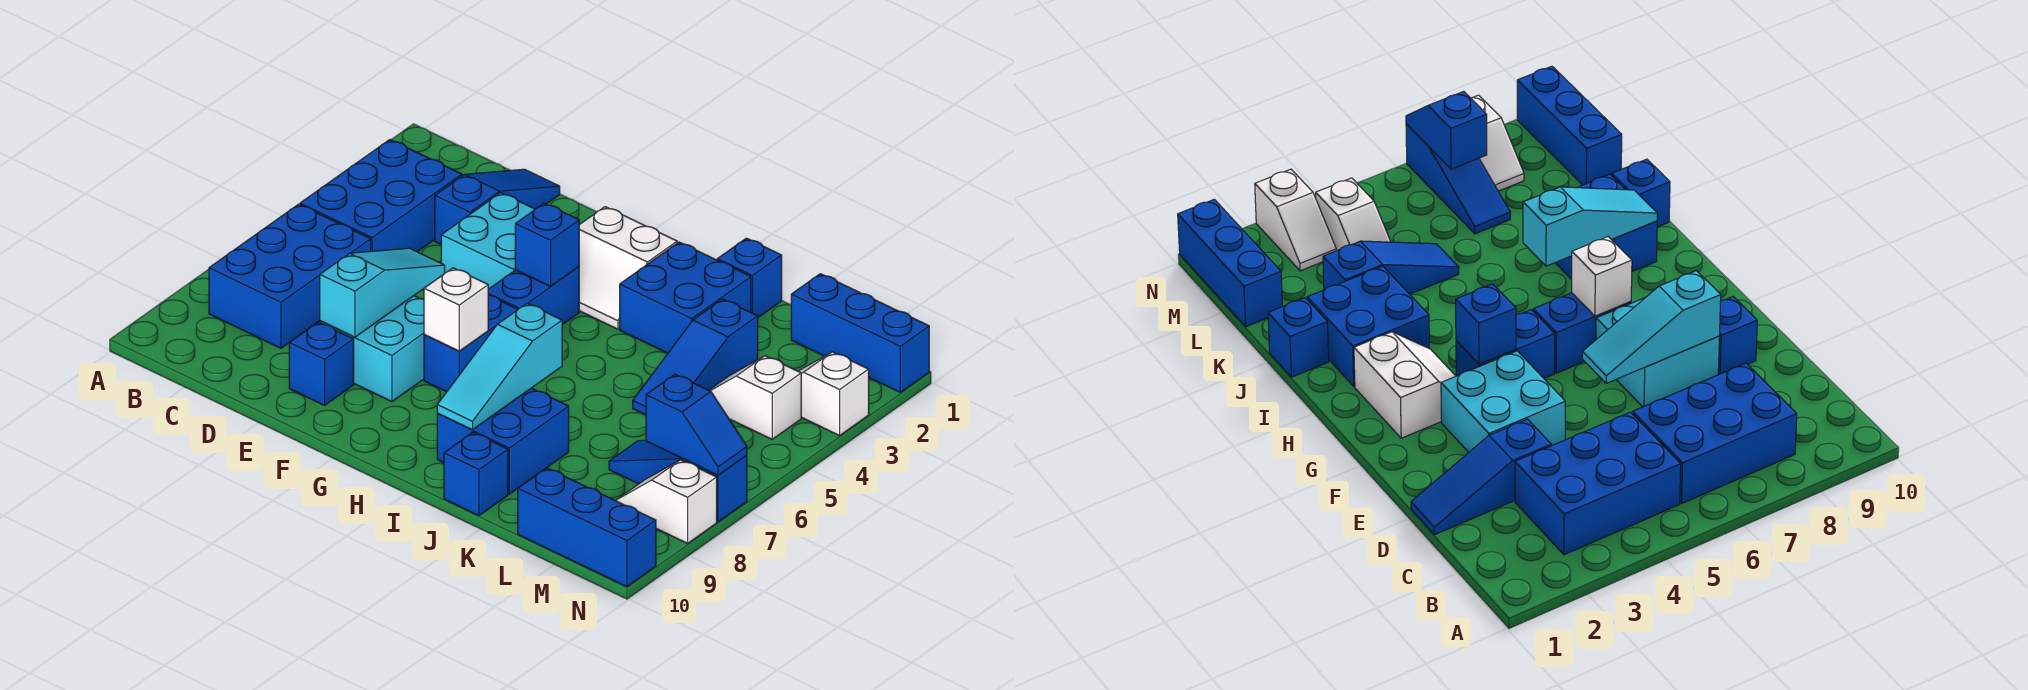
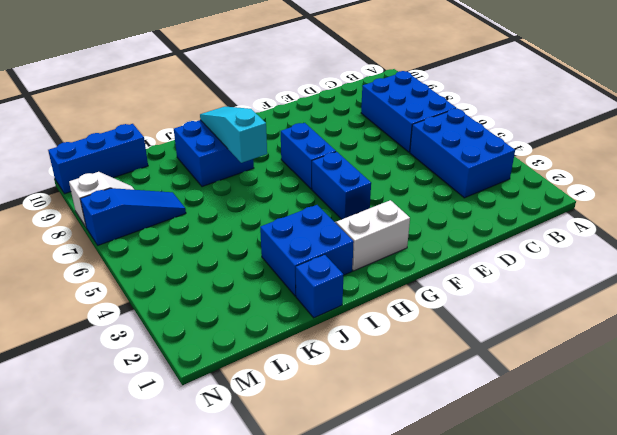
none -> blue 1x3 slope [435,169,560,244]
none -> cyan 2x2 brick [441,193,535,289]
none -> cyan 2x2 brick [320,296,424,402]

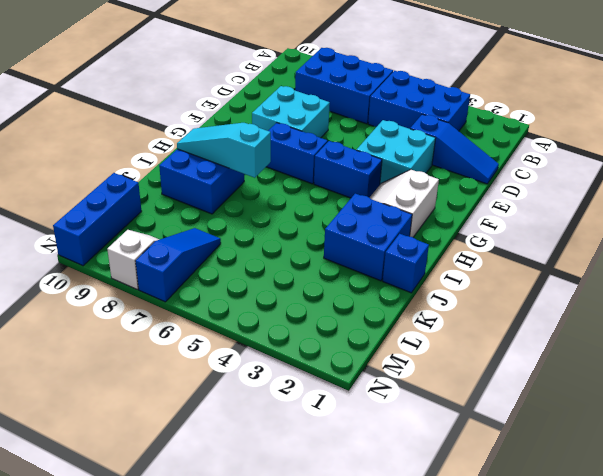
none -> blue 1x1 brick [289,322,354,405]
none -> blue 1x1 brick [444,433,508,516]
none -> blue 1x3 slope [633,299,758,415]

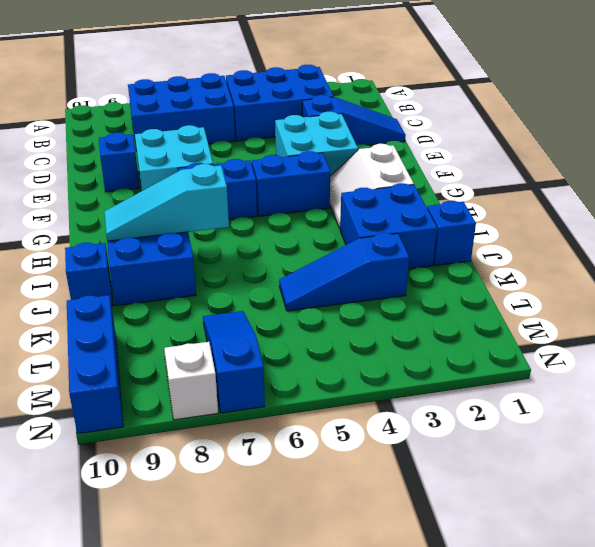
none -> blue 1x3 brick [791,274,929,392]
none -> white 1x2 slope [709,356,801,439]
none -> white 1x2 slope [798,352,869,436]

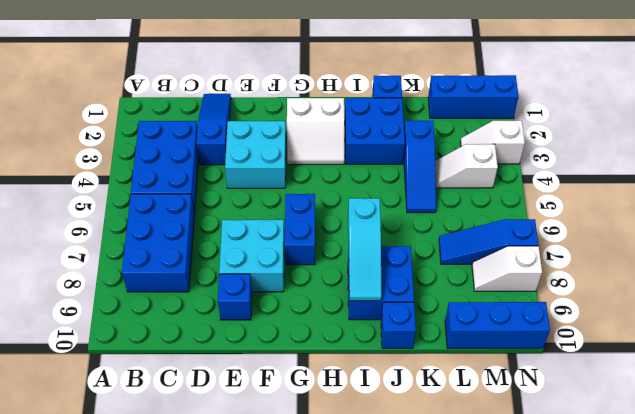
none -> blue 1x2 brick [488,267,579,325]
none -> cyan 1x3 slope [320,248,445,337]
none -> blue 1x1 brick [515,203,579,286]

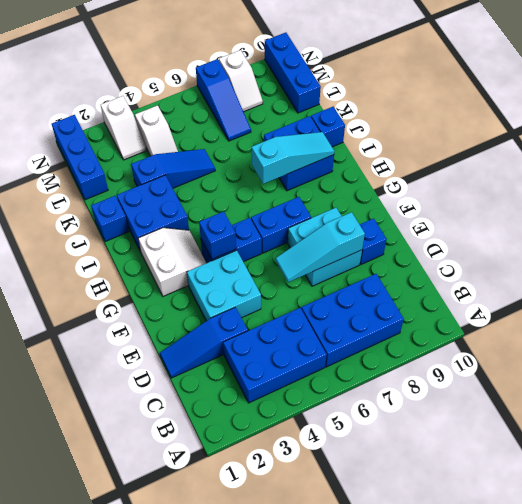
none -> white 1x1 brick [424,268,488,351]
none -> blue 1x2 slope [646,374,747,475]

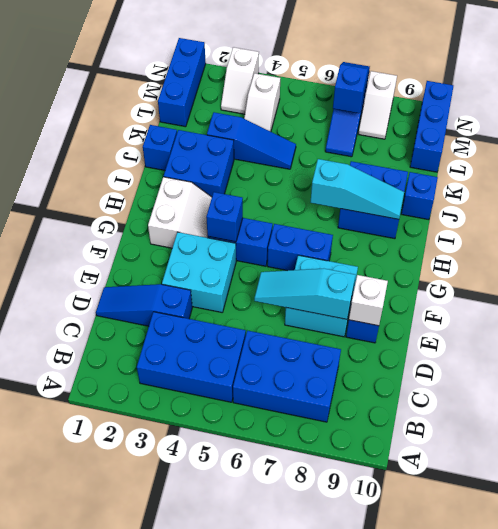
white 1x1 brick [349,275,388,326] -> white 1x1 brick moved to [424,268,488,351]

